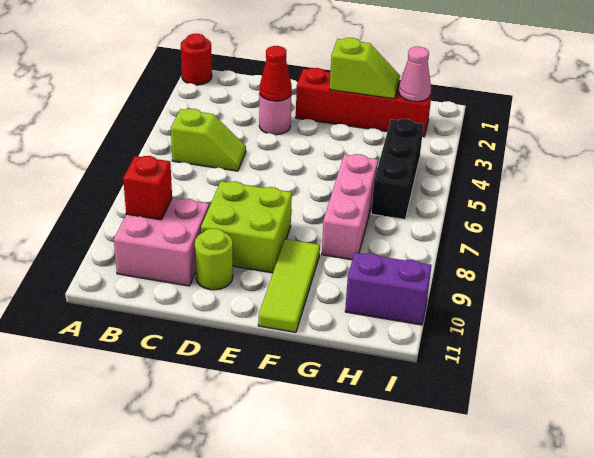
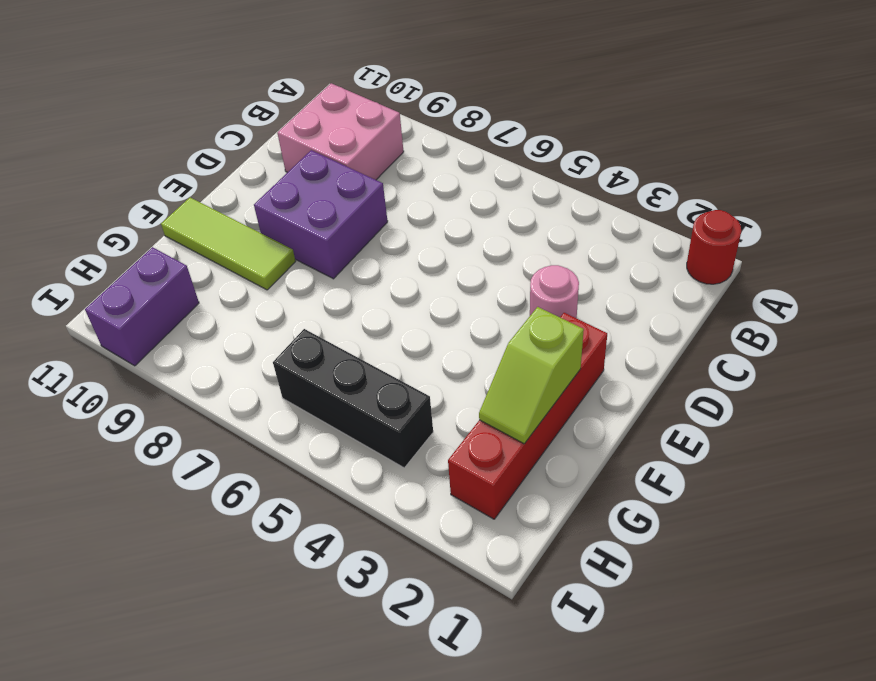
purple 2x2 brick [254,150,388,279] -> lime 2x2 brick [201,181,292,273]
none -> lime 1x2 slope [171,109,246,171]
none -> lime 1x1 round brick [195,229,233,290]
none -> pink 1x3 brick [322,154,378,260]

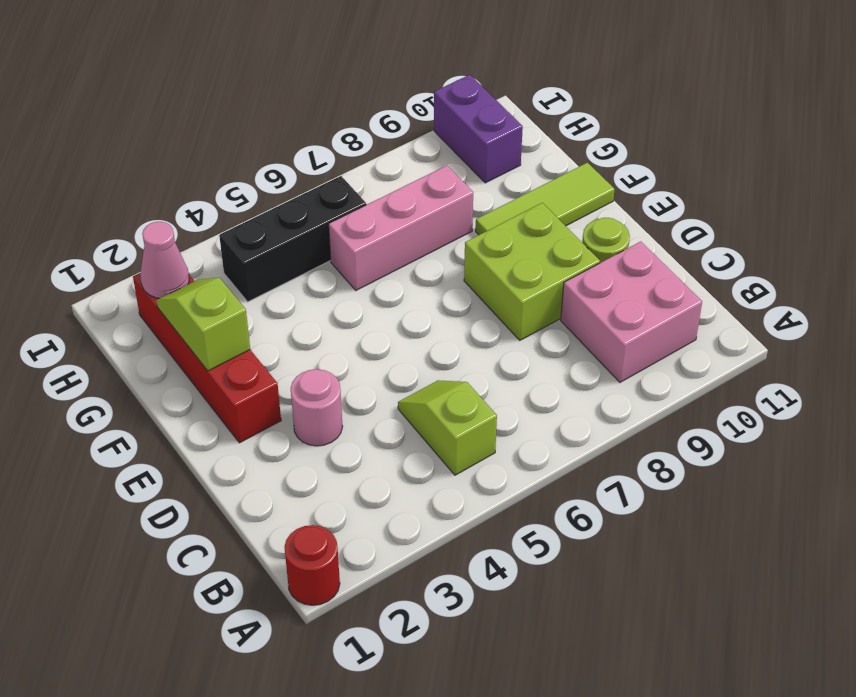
none -> red 1x1 brick [123,156,172,220]
none -> red 1x1 cone [259,46,292,101]

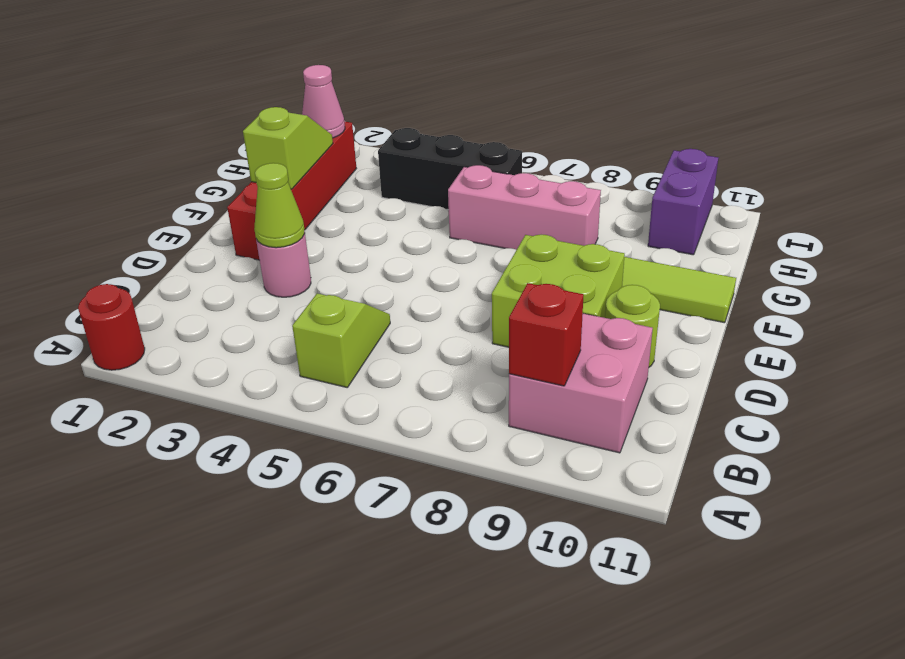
lime 1x1 cone [254,163,305,248] -> red 1x1 cone [259,46,292,101]

